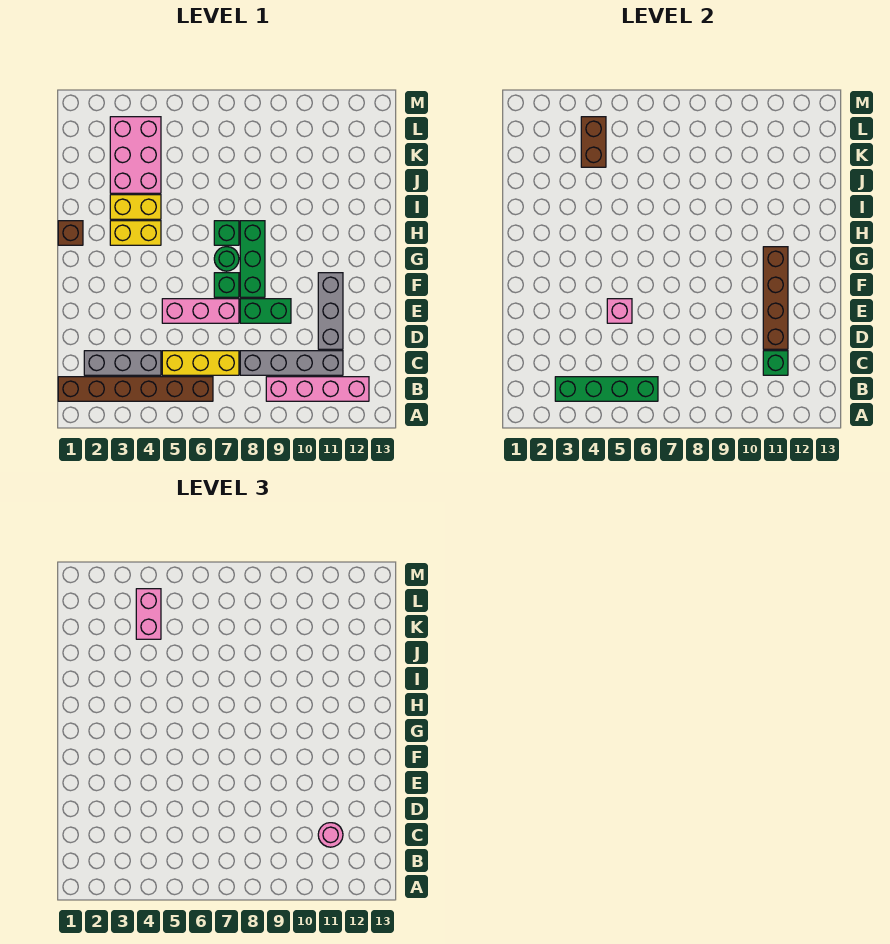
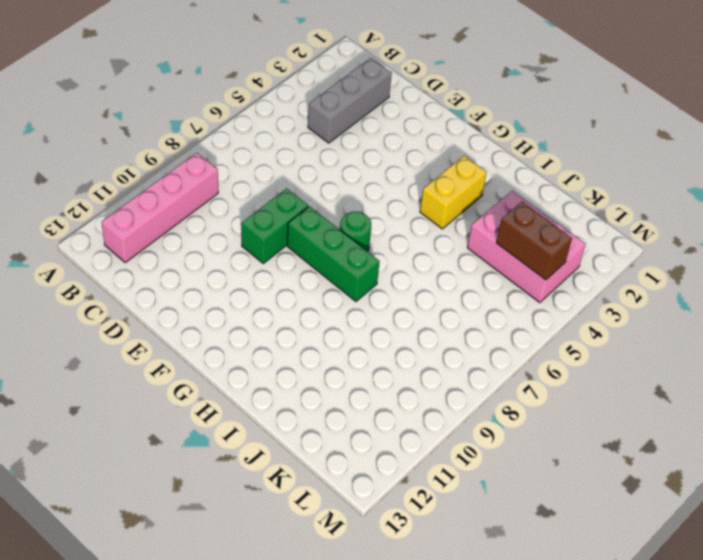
none -> brown 1x6 brick [58,377,213,401]
none -> yellow 1x3 brick [162,351,239,375]
none -> grey 1x4 brick [240,351,343,375]

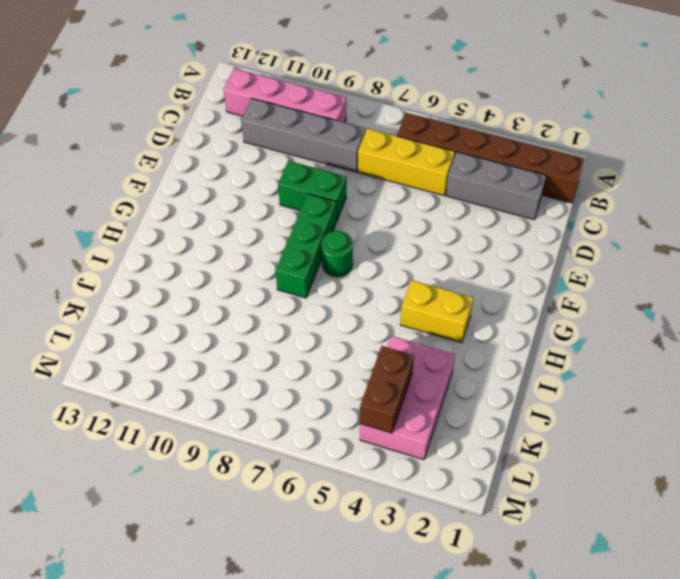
none -> grey 1x3 brick [318,273,343,349]
none -> pink 1x3 brick [162,299,239,323]
none -> green 1x1 brick [214,273,239,297]

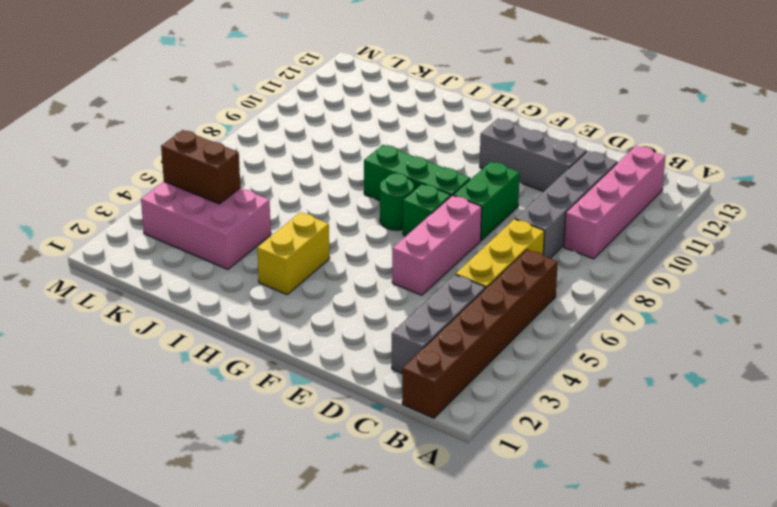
none -> brown 1x1 brick [58,221,83,245]
none -> green 1x1 brick [214,221,239,245]
none -> yellow 1x2 brick [110,195,161,219]

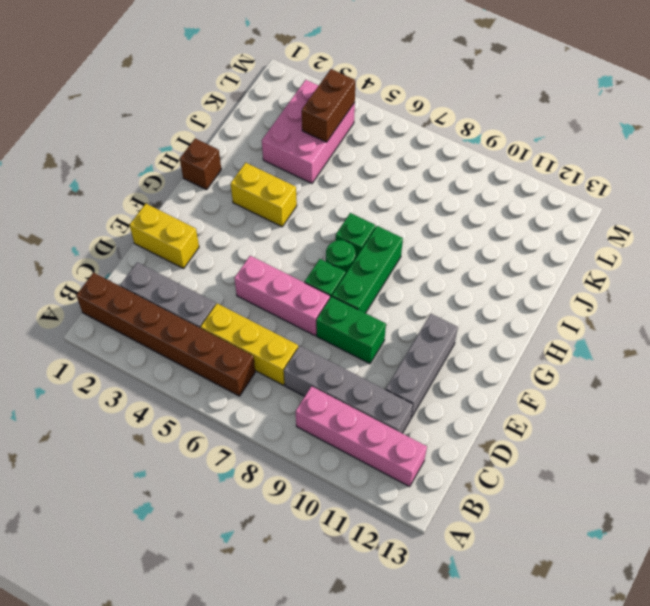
yellow 1x2 brick [130,204,199,269] -> yellow 1x2 brick moved to [110,195,161,219]
none -> green 1x4 brick [555,377,658,401]
none -> green 1x1 brick [763,351,788,375]
none -> brown 1x4 brick [763,247,788,349]

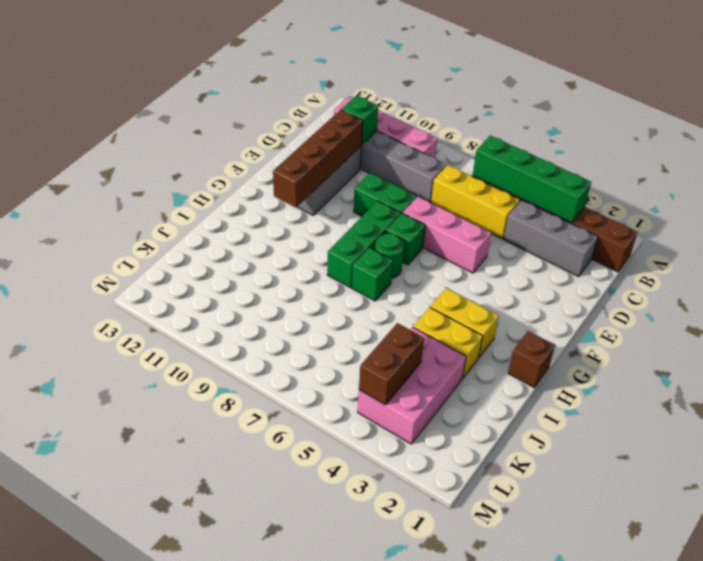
none -> pink 1x1 brick [607,299,632,323]
none -> pink 1x1 round brick [318,823,343,847]
none -> pink 1x2 brick [136,589,161,639]

